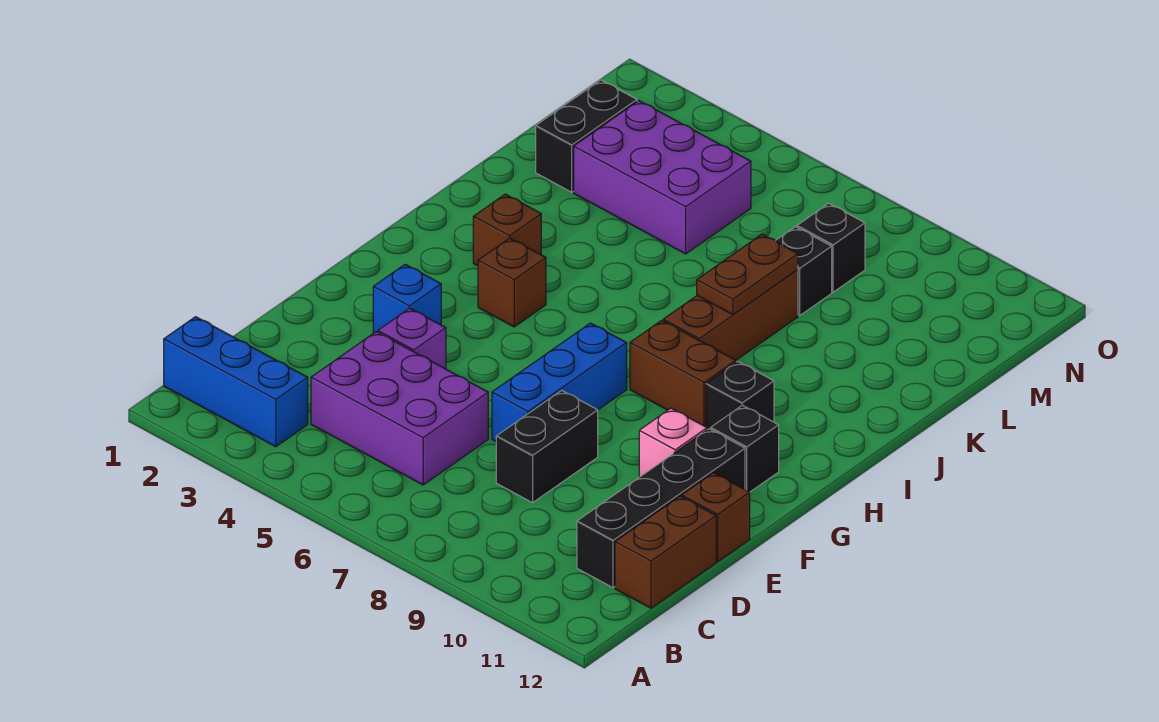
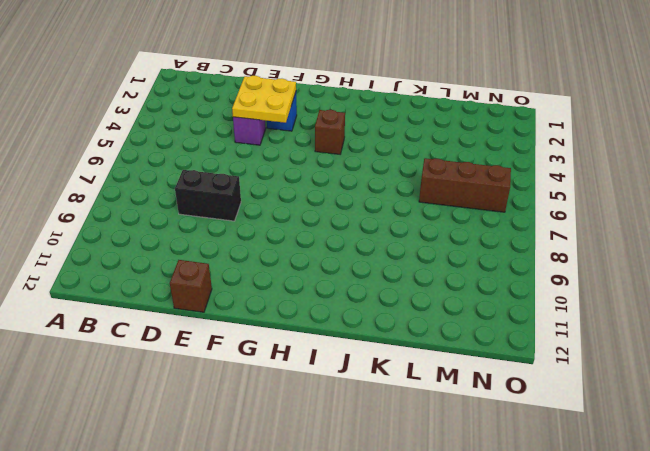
yellow 2x2 plate [232,76,296,123] -> none
brown 1x3 brick [419,158,511,212] -> brown 1x3 brick moved to [663,270,798,360]
none -> blue 1x3 brick [164,317,308,447]
none -> purple 2x3 brick [311,332,488,485]
none -> black 1x4 brick [577,429,745,588]

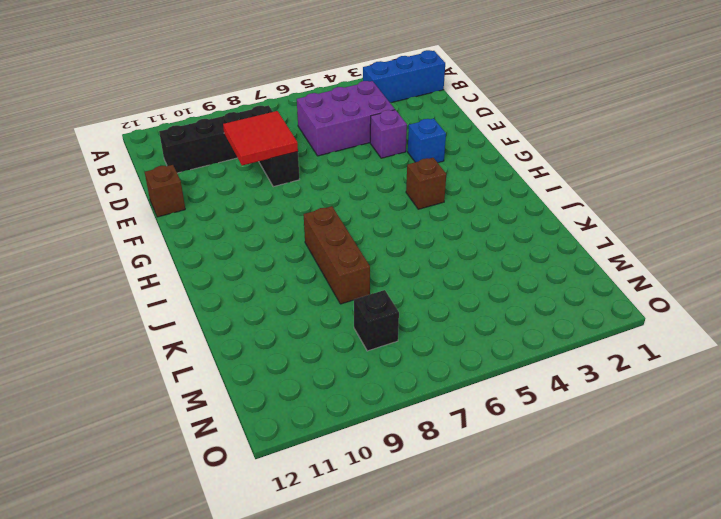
black 1x4 brick [159,105,273,173] -> black 1x4 brick turned to [577,429,745,588]
red 2x2 tile [223,111,298,165] -> none
none -> brown 1x2 brick [615,496,716,608]
none -> blue 1x3 brick [492,323,627,441]
none -> pink 1x1 brick [639,408,707,477]

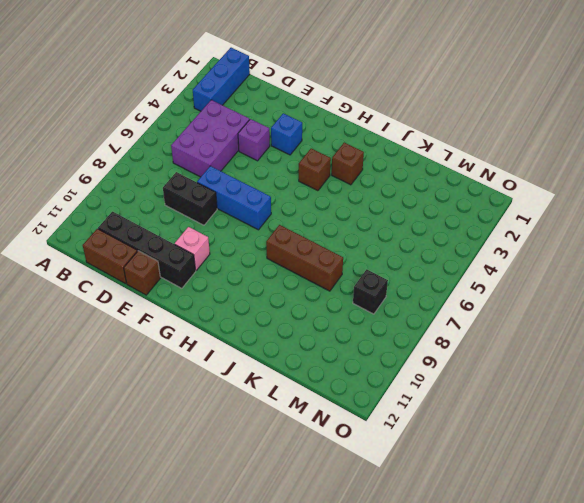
none -> black 1x1 brick [711,405,779,492]
none -> brown 1x2 brick [630,320,736,427]
none -> black 1x1 brick [706,361,774,430]

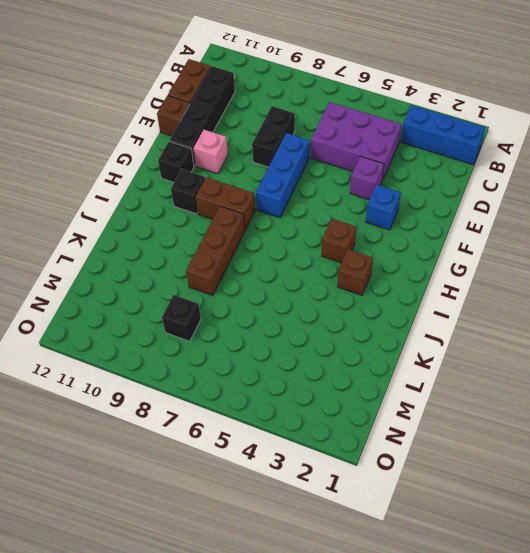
none -> black 1x2 brick [536,80,637,192]
none -> purple 2x3 brick [574,101,751,254]
none -> black 1x1 brick [776,227,832,316]

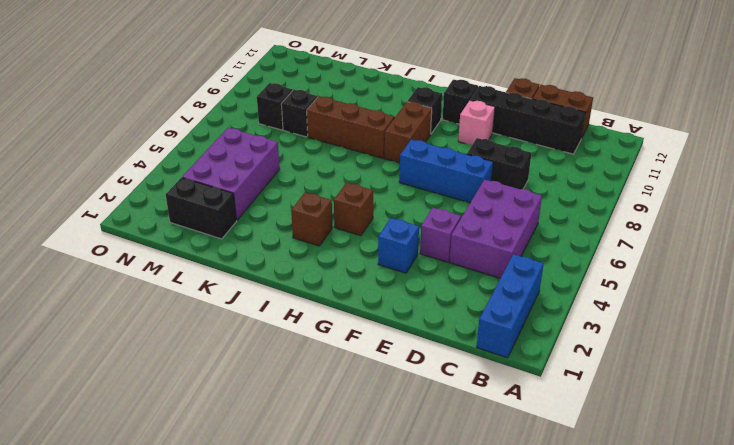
none -> brown 1x2 plate [697,234,798,315]

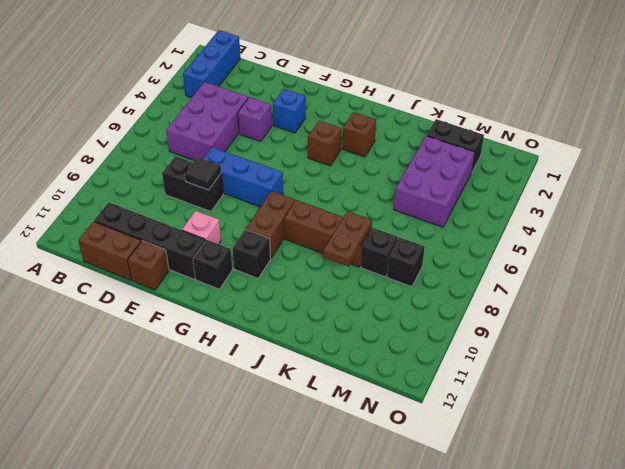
black 1x1 tile [185,157,221,190] -> none
brown 1x2 plate [323,211,372,267] -> brown 1x2 plate turned to [697,234,798,315]

